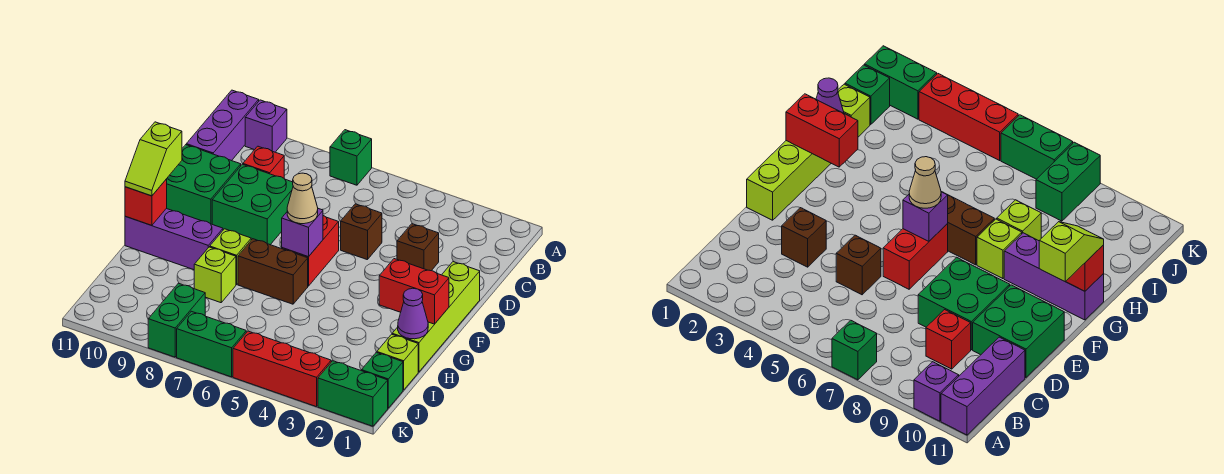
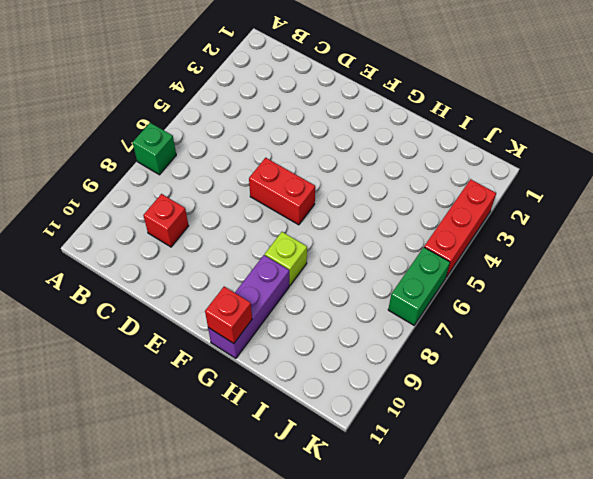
none -> purple 1x1 brick [245,100,287,152]
none -> purple 1x3 brick [186,90,259,161]
none -> brown 1x1 brick [397,224,439,271]

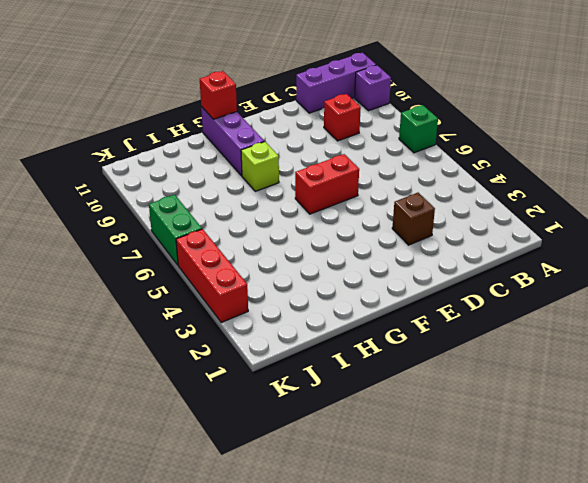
none -> brown 1x1 brick [341,204,382,260]
none -> green 2x2 brick [212,164,293,245]
none -> green 2x2 brick [166,145,241,224]

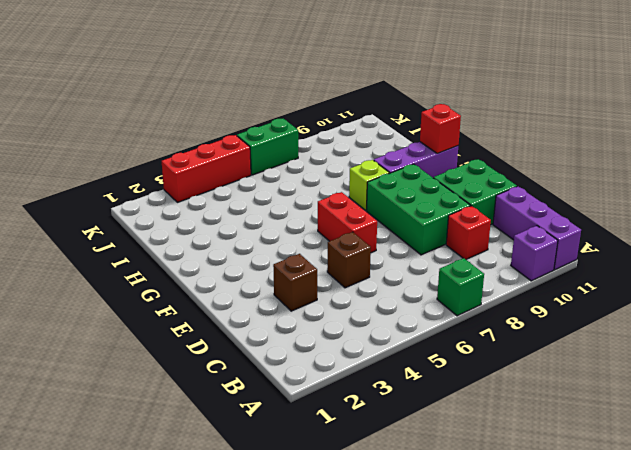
green 2x3 brick [367,164,470,255] -> green 2x2 brick [212,164,293,245]
none -> lime 1x4 brick [392,262,480,372]
none -> brown 1x2 brick [238,239,308,304]
none -> lime 1x1 brick [194,247,236,303]

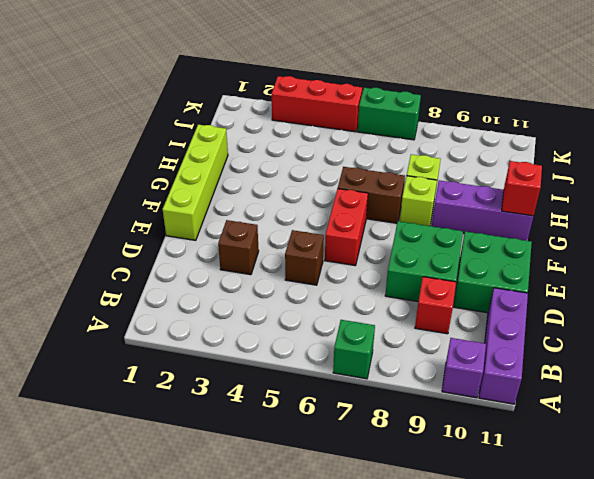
none -> lime 1x1 brick [377,334,418,390]
none -> green 1x1 brick [362,352,403,408]
none -> green 1x2 brick [148,283,205,357]

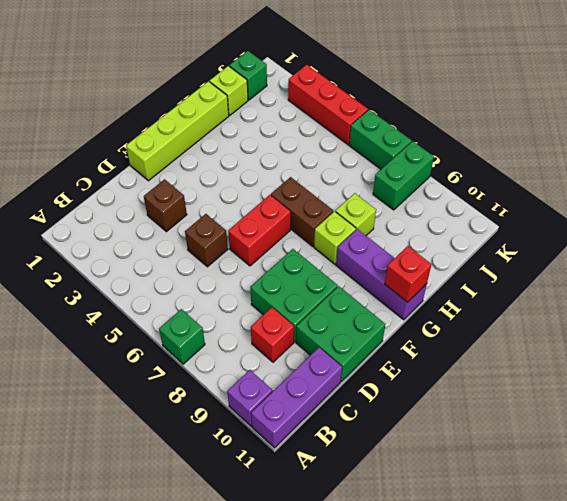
none -> green 1x2 brick [318,361,388,426]
none -> purple 1x1 brick [282,209,323,257]
none -> red 1x2 brick [379,259,449,324]

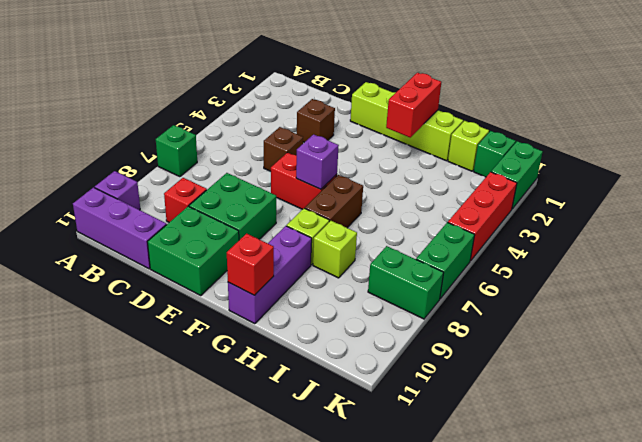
none -> purple 1x1 cone [398,288,428,339]
none -> tan 1x1 cone [287,173,318,224]
none -> lime 1x2 slope [125,122,182,196]

